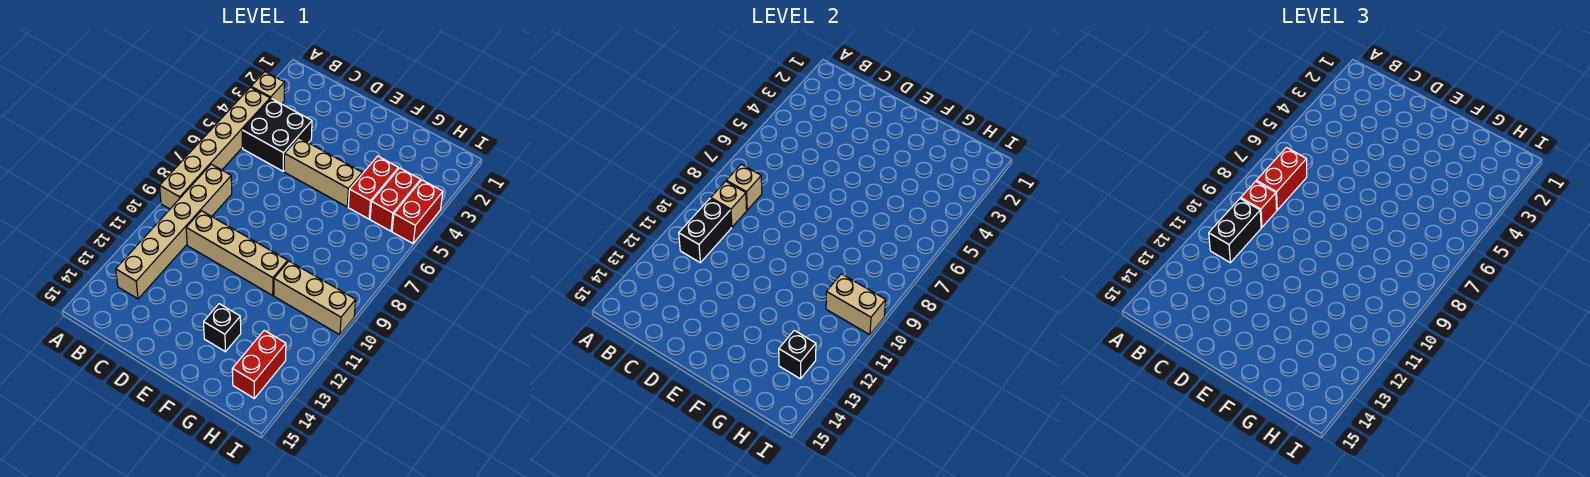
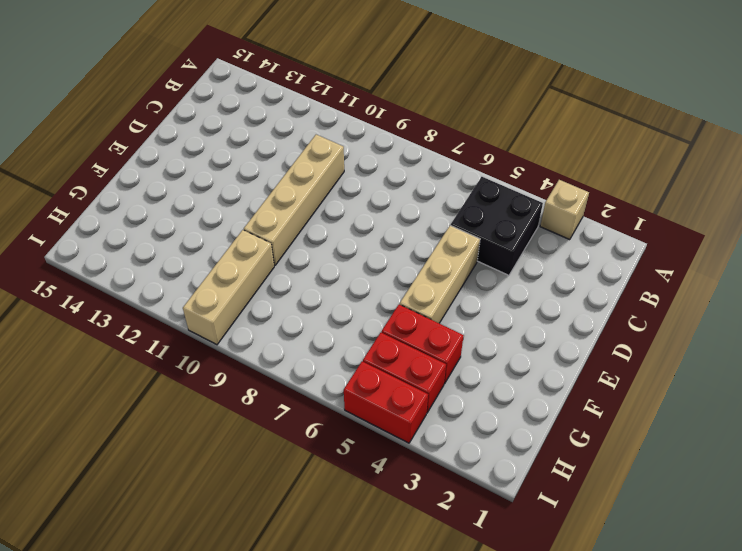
none -> tan 1x6 brick [160,87,270,209]
none -> tan 1x6 brick [116,164,232,299]
none -> black 1x1 brick [204,304,241,352]

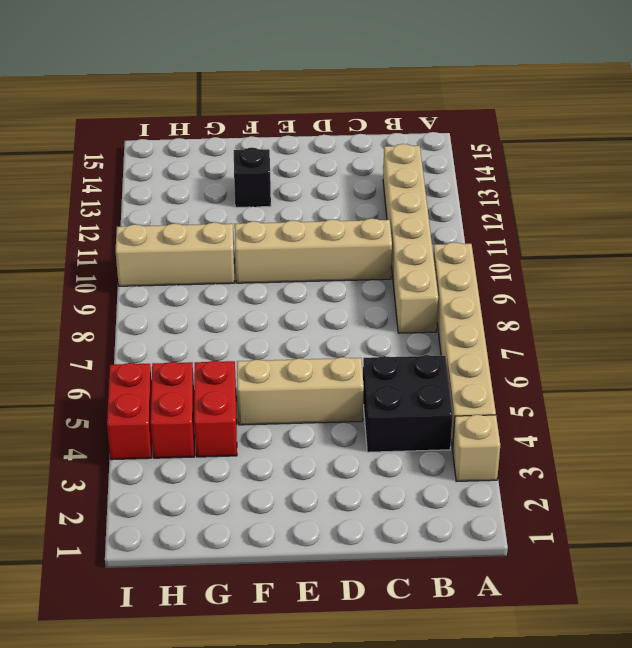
none -> red 1x2 brick [232,330,286,399]
none -> tan 1x1 brick [726,164,762,210]
none -> tan 1x1 brick [711,181,747,227]

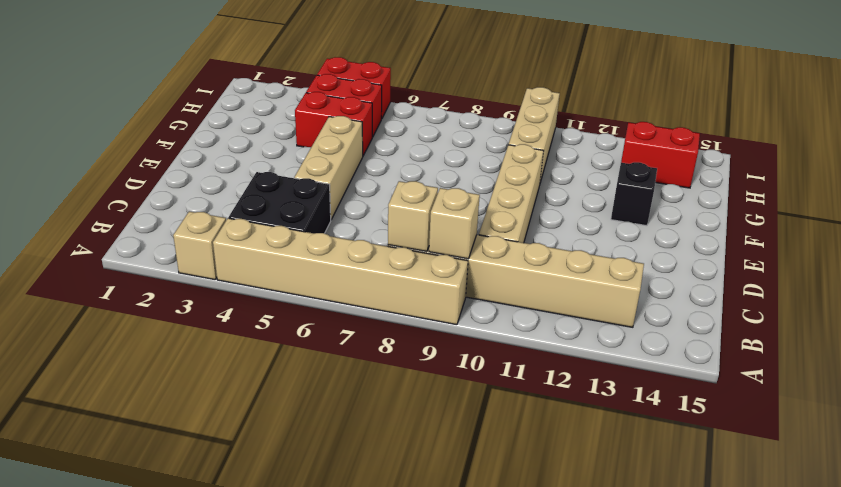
none -> black 1x2 brick [679,199,731,263]
none -> tan 1x2 brick [826,274,886,335]
none -> black 1x1 brick [779,330,816,379]

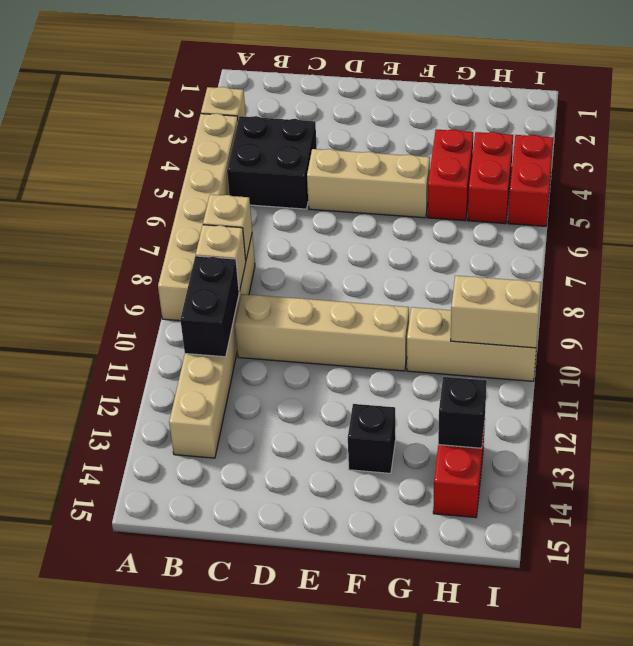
none -> red 1x2 brick [1256,148,1307,210]
none -> red 1x1 brick [1241,181,1277,227]
none -> black 1x2 brick [1209,199,1261,263]

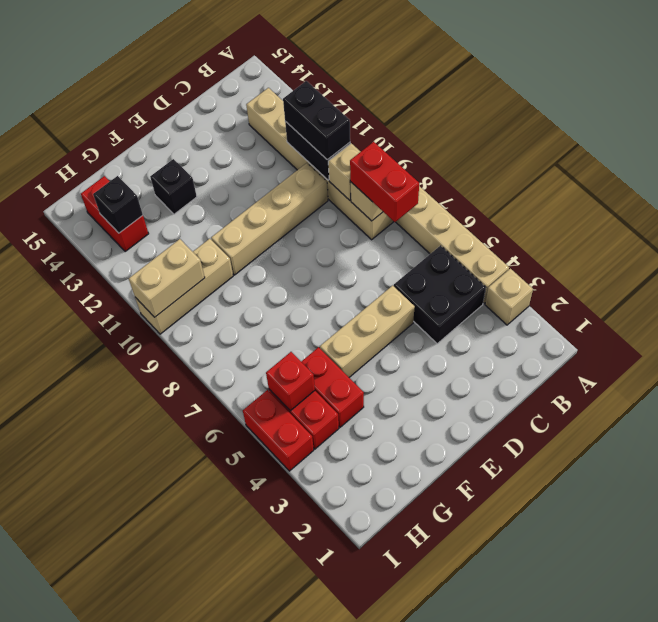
red 1x1 brick [266,352,315,411] -> red 1x1 brick moved to [1241,181,1277,227]

